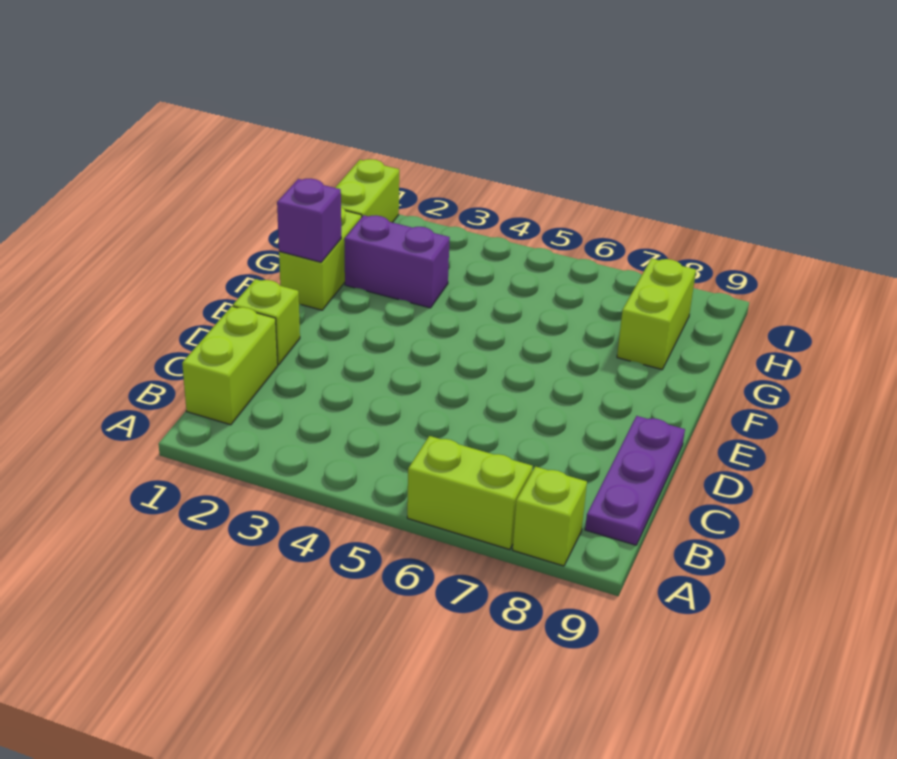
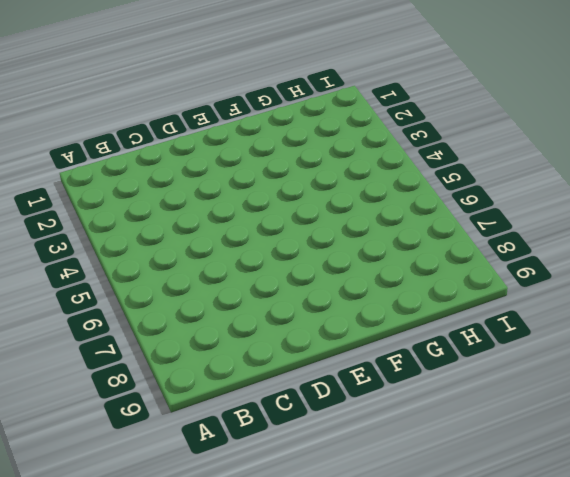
none -> lime 1x2 brick [407,436,533,550]
none -> lime 1x1 brick [513,467,587,566]

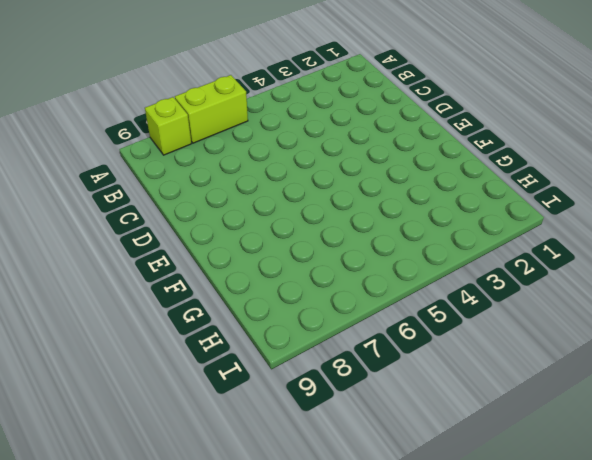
none -> lime 1x2 brick [182,306,278,425]
none -> purple 1x3 plate [585,416,685,545]

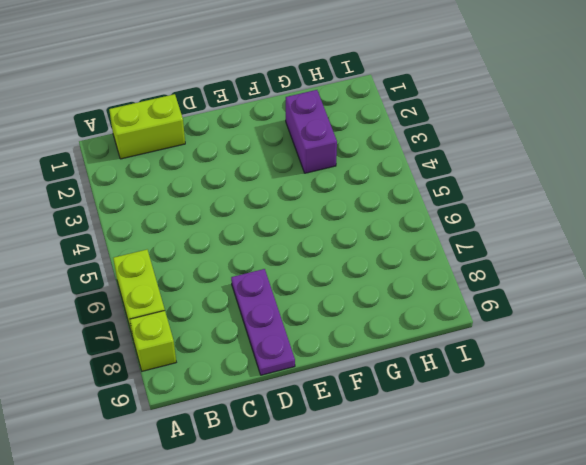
purple 1x3 plate [231,269,295,375] -> purple 1x3 plate turned to [585,416,685,545]
none -> lime 1x1 brick [233,279,300,365]
none -> lime 1x2 brick [279,207,362,310]

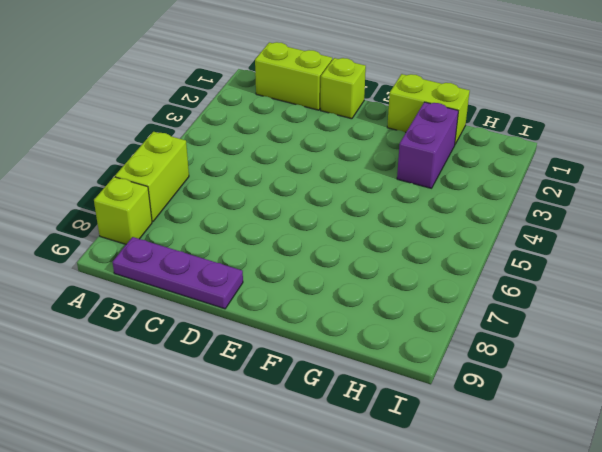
none -> lime 1x2 brick [617,258,696,369]
none -> lime 1x2 brick [335,159,399,223]

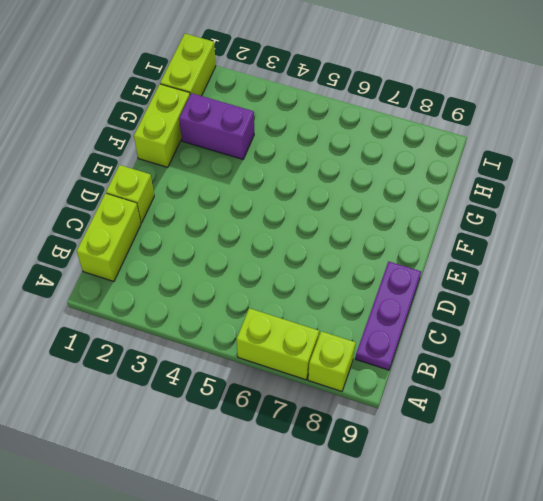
none -> lime 1x2 brick [617,258,696,369]
none -> purple 1x1 brick [277,179,341,262]

